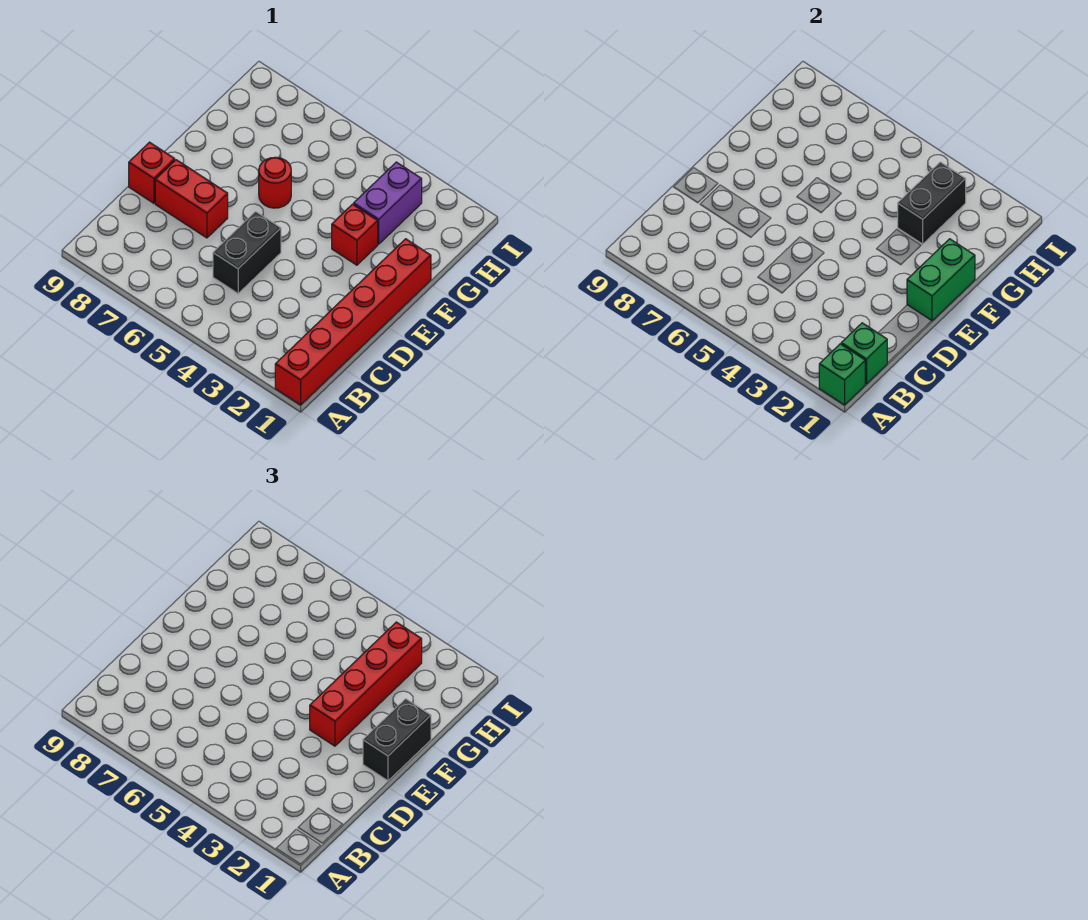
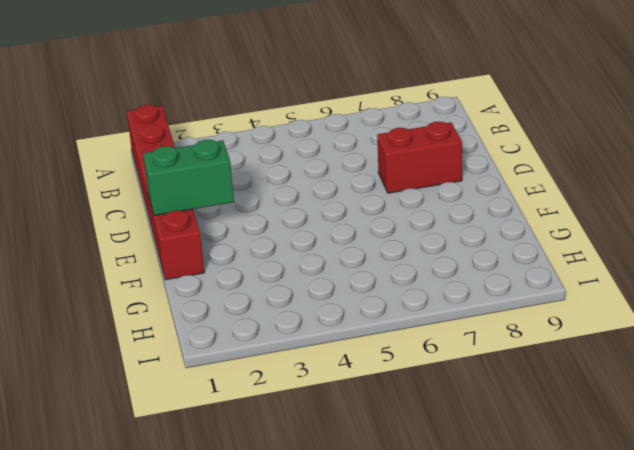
green 1x2 brick [143,140,234,216] -> green 1x2 brick turned to [907,239,975,321]
none -> black 1x2 brick [213,212,281,294]
none -> red 1x1 brick [129,142,175,203]
none -> red 1x1 brick [332,204,378,265]

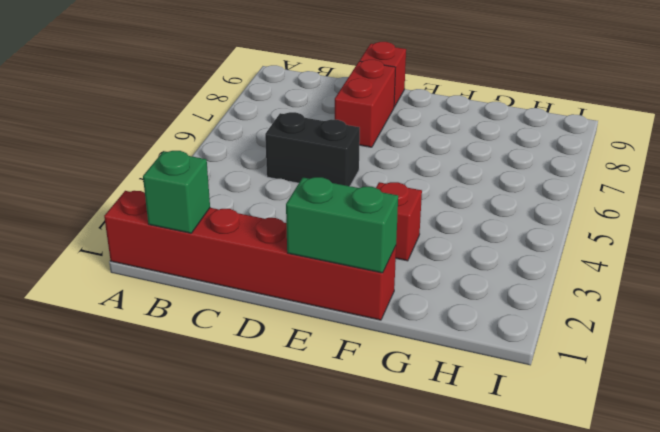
none -> red 1x1 round brick [259,157,291,208]
none -> purple 1x2 brick [354,162,422,244]
none -> green 1x1 brick [819,344,865,405]

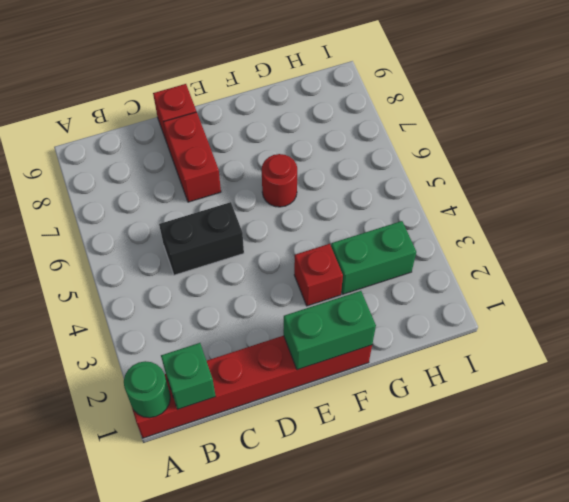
green 1x1 round brick [124,361,170,418] -> green 1x1 brick [819,344,865,405]
green 1x2 brick [331,221,416,294] -> purple 1x2 brick [354,162,422,244]
none -> black 1x2 brick [898,162,966,244]
none -> black 1x2 brick [363,699,431,781]
none -> red 1x4 brick [310,622,422,746]

